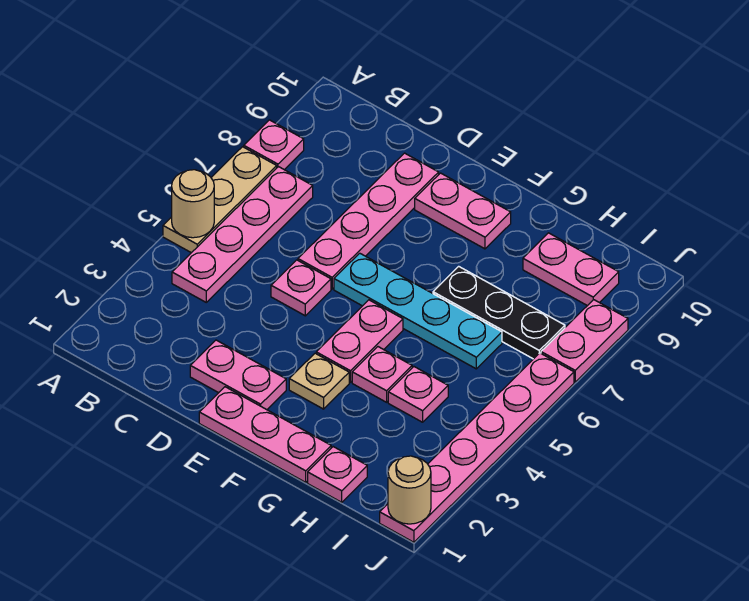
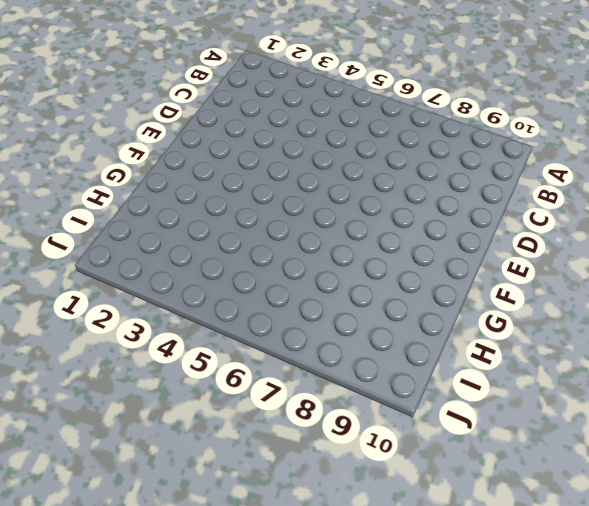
none -> tan 1x3 plate [163,147,277,253]
none -> pink 1x1 plate [244,120,304,170]
none -> pink 1x4 plate [172,167,313,302]

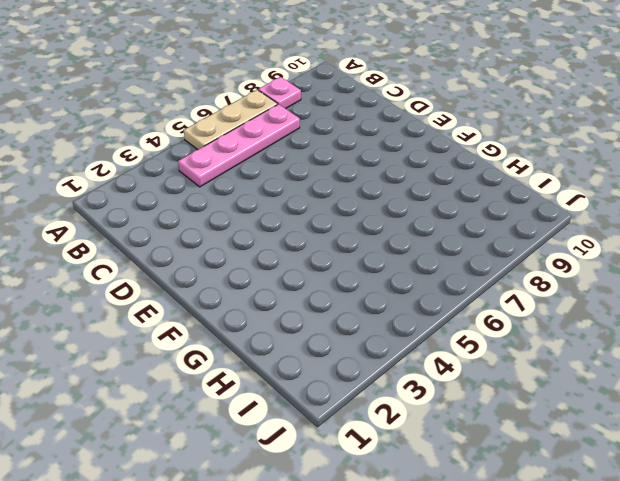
none -> pink 1x2 plate [190,340,286,410]
none -> pink 1x1 plate [271,260,331,316]
none -> pink 1x4 plate [298,153,439,289]

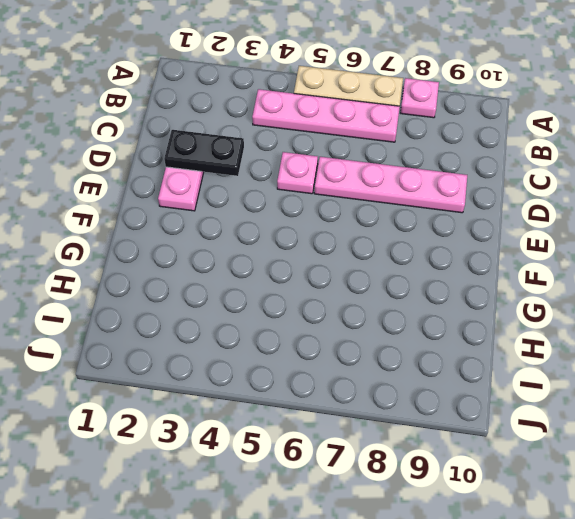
black 1x2 plate [164,130,244,176] -> none
none -> pink 1x3 plate [199,387,331,482]
none -> cyan 1x4 plate [334,253,502,369]
none -> pink 1x2 plate [415,173,511,249]

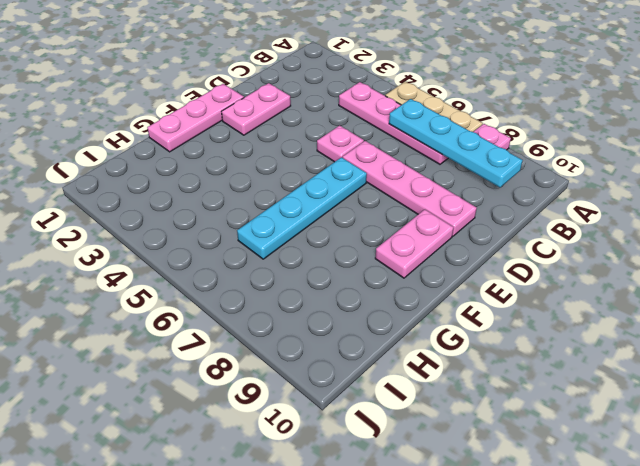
cyan 1x4 plate [389,99,523,187] -> none
none -> tan 1x1 plate [289,353,349,409]
none -> pink 1x2 plate [316,300,403,382]
none -> pink 1x1 plate [352,347,412,402]

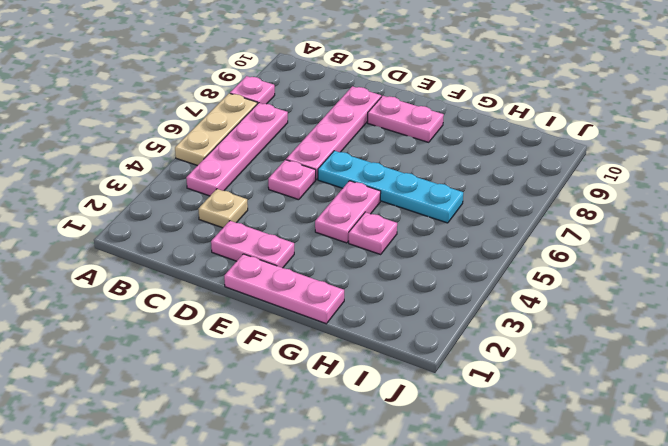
tan 1x1 plate [198,189,248,228] -> tan 1x1 plate moved to [289,353,349,409]
none -> black 1x3 plate [433,266,565,359]
none -> pink 1x1 plate [308,447,367,502]
none -> pink 1x1 plate [388,367,448,422]

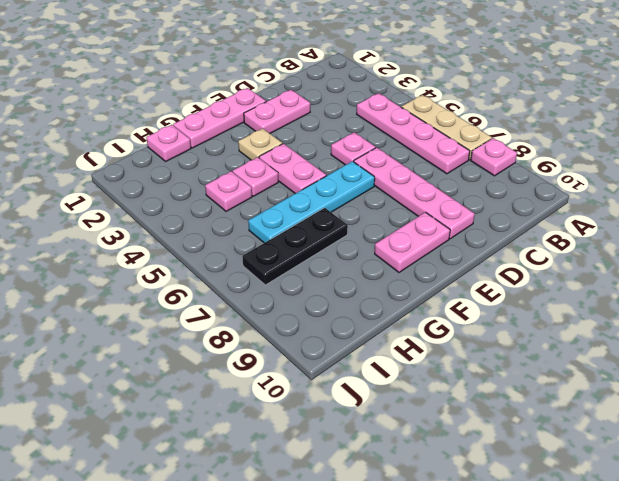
none -> pink 1x2 plate [523,233,619,306]
none -> pink 1x6 plate [380,353,574,542]
none -> pink 1x2 plate [541,300,628,382]

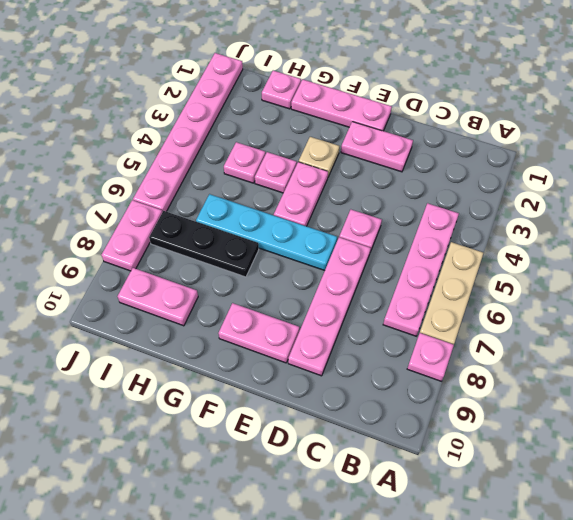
none -> tan 1x1 round brick [172,170,214,238]
none -> tan 1x1 round brick [388,456,431,524]

